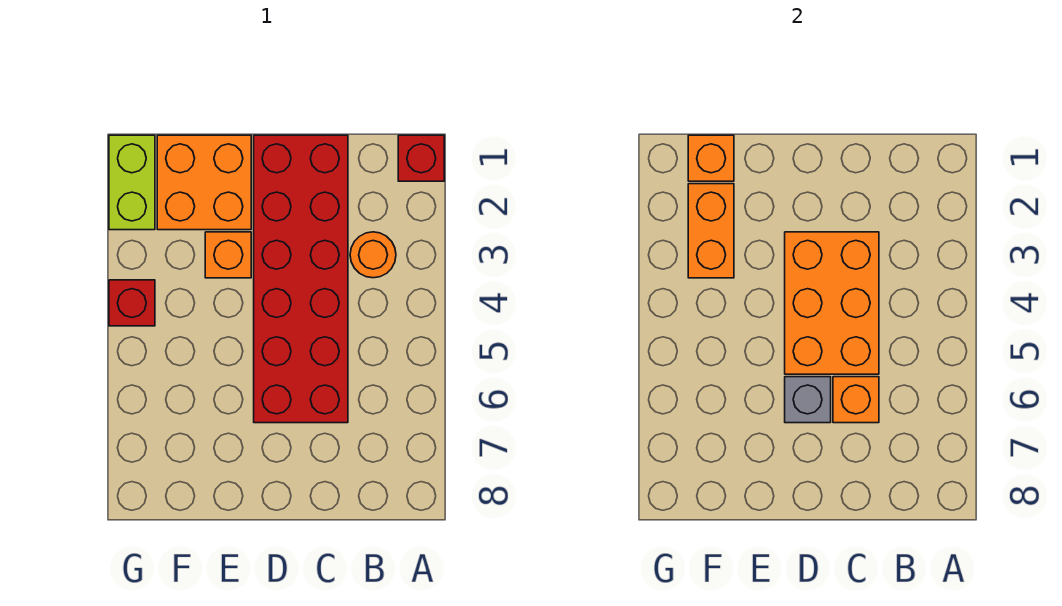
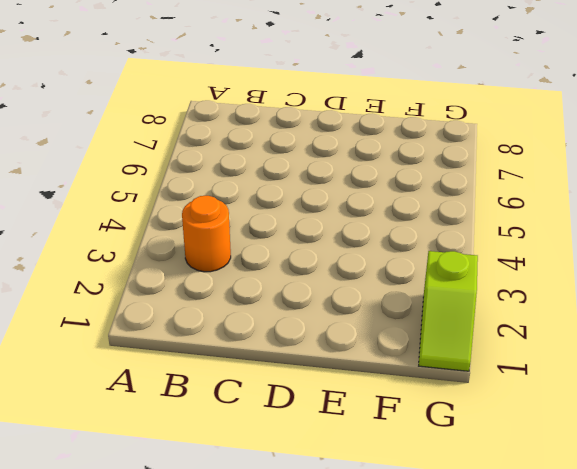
lime 1x2 slope [419,251,478,371] -> lime 1x2 brick [109,135,155,230]
none -> red 1x1 brick [398,135,444,181]
none -> red 2x6 brick [254,135,348,423]
none -> orange 2x2 brick [157,135,251,230]

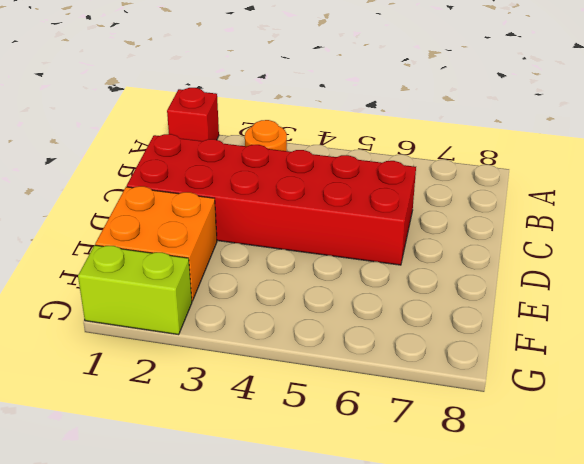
none -> orange 1x1 brick [205,232,251,278]
none -> red 1x1 brick [109,280,155,326]
none -> orange 2x3 brick [785,232,879,374]

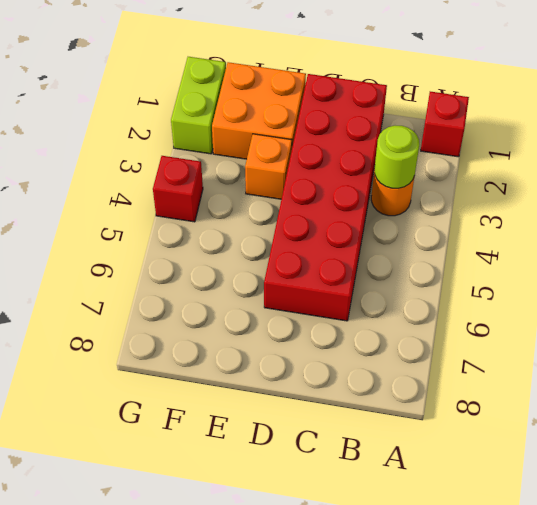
lime 1x1 round brick [374,126,419,188] -> none
none -> orange 2x3 brick [785,232,879,374]
none -> orange 1x1 brick [833,377,879,423]
none -> grey 1x1 brick [785,377,831,423]

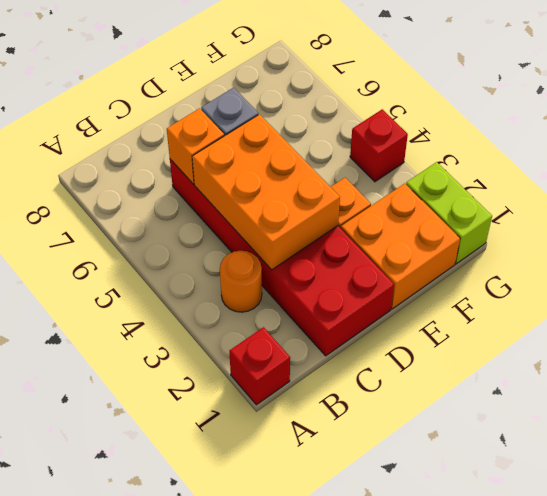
none -> orange 1x1 brick [688,135,734,181]
none -> orange 1x2 brick [688,184,734,278]

